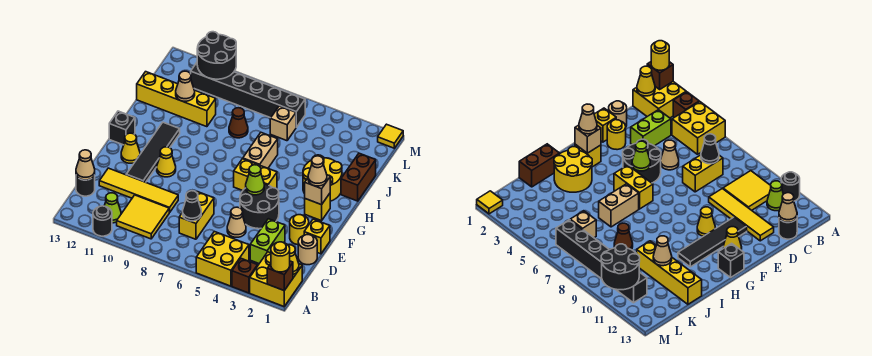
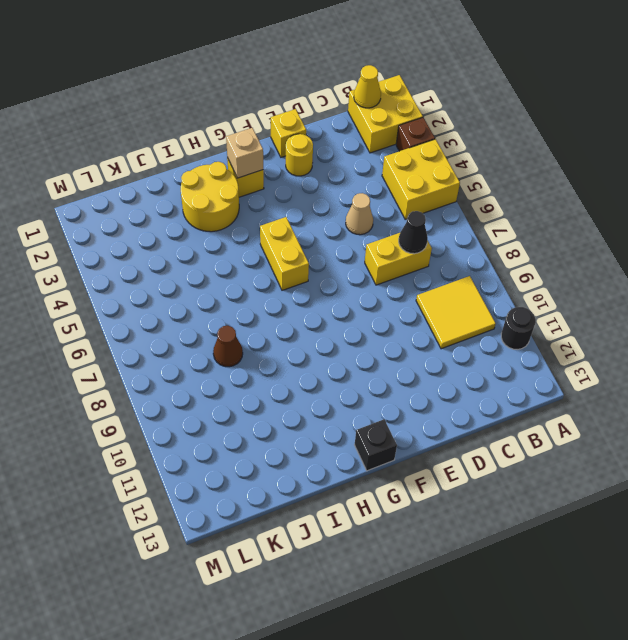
none -> lime 1x1 cone [104,193,121,223]
none -> lime 1x2 brick [250,219,285,263]
none -> black 1x1 round brick [76,175,95,196]
none -> tan 1x1 round brick [298,235,317,265]

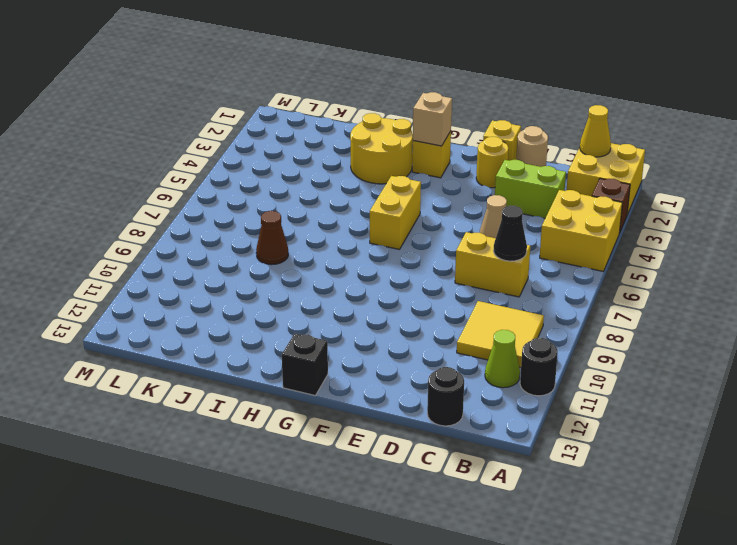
none -> yellow 1x4 tile [99,168,178,212]
none -> black 2x2 round brick [240,184,279,229]
none -> black 1x4 tile [126,122,180,182]
none -> yellow 1x1 cone [157,147,176,177]

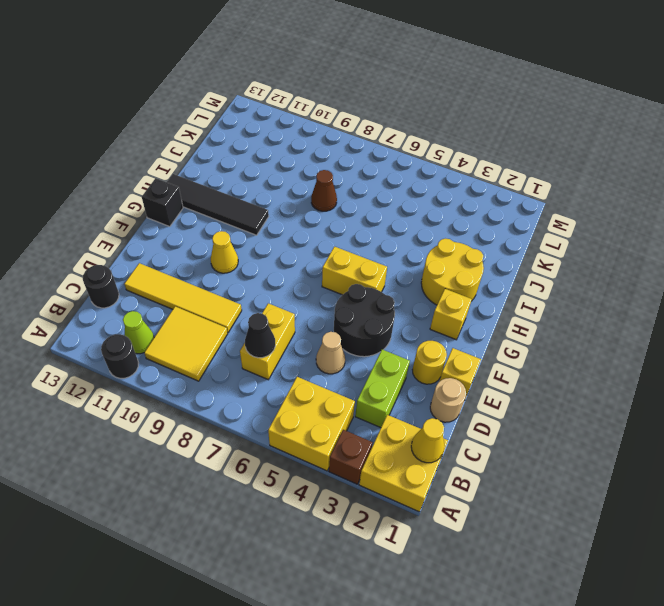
black 1x4 tile [167,174,269,235] -> black 1x4 tile turned to [126,122,180,182]
none -> yellow 1x1 cone [121,133,140,163]
none -> tan 1x2 brick [243,133,278,168]
none -> brown 1x2 brick [341,153,376,201]
none -> yellow 1x4 brick [137,72,216,127]

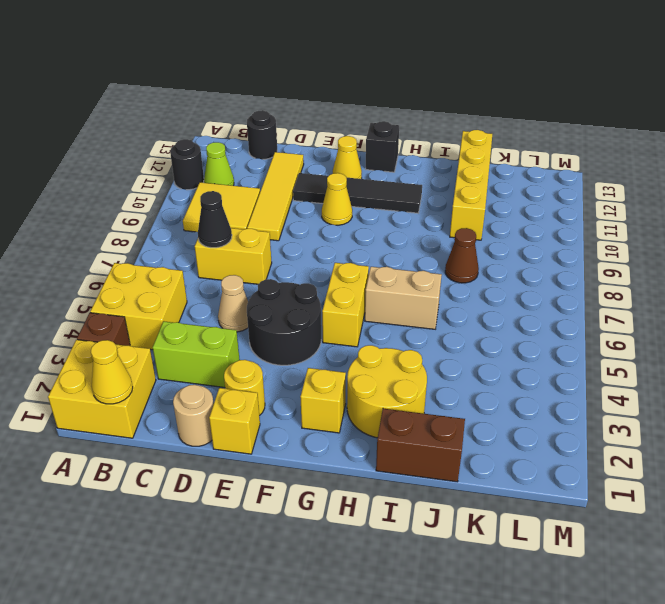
none -> tan 1x1 brick [270,106,296,141]
none -> black 1x6 brick [191,63,305,127]
none -> yellow 1x1 tile [378,124,403,148]
none -> brown 1x1 brick [267,261,293,290]

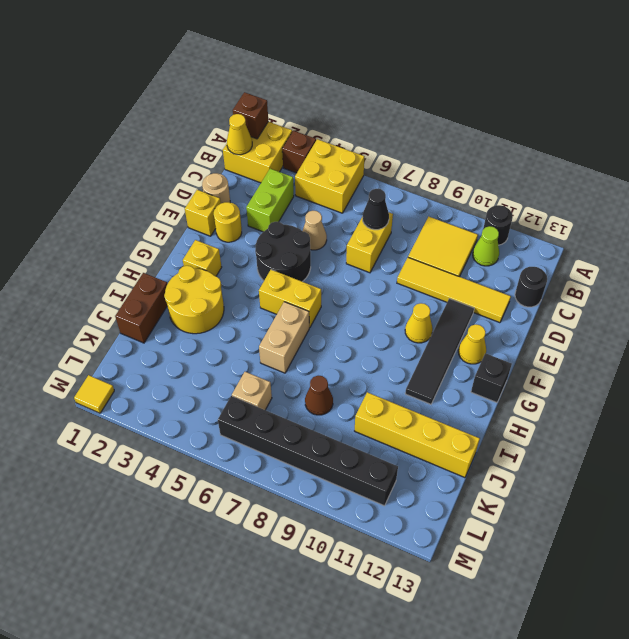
none -> tan 1x1 cone [76,150,95,180]
none -> lime 1x1 cone [246,165,264,195]
none -> tan 1x1 brick [305,175,330,205]
none -> tan 1x1 cone [176,71,195,101]

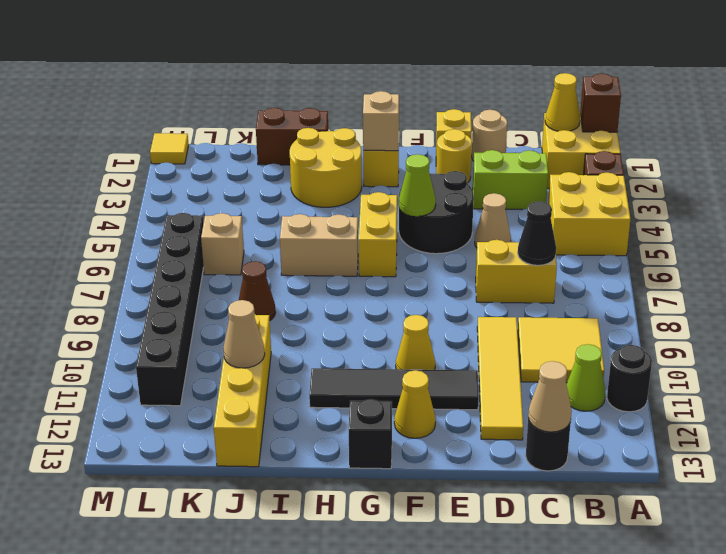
none -> black 2x2 round brick [197,32,236,79]
none -> yellow 1x1 round brick [271,242,290,272]
none -> tan 1x1 cone [308,156,327,186]

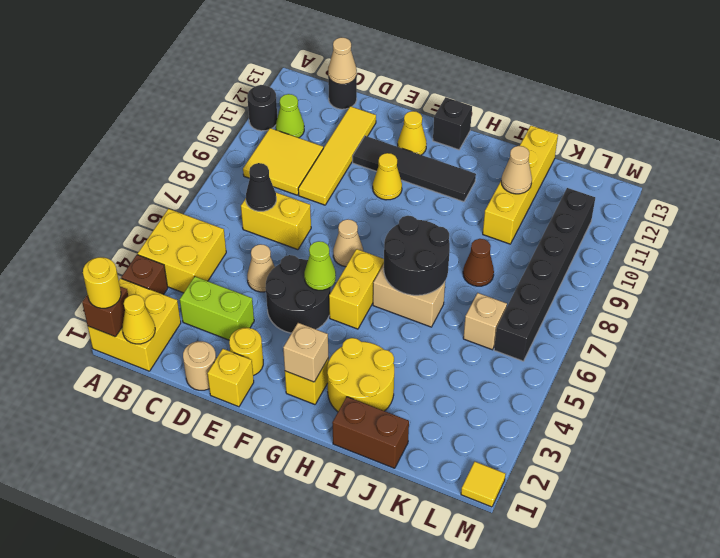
tan 1x1 cone [333,219,363,267] -> tan 1x1 cone moved to [308,156,327,186]
black 2x2 round brick [384,216,450,295] -> black 2x2 round brick moved to [197,32,236,79]

